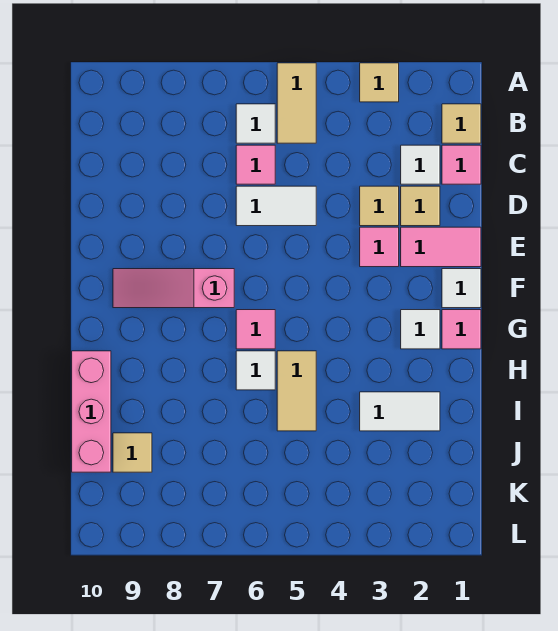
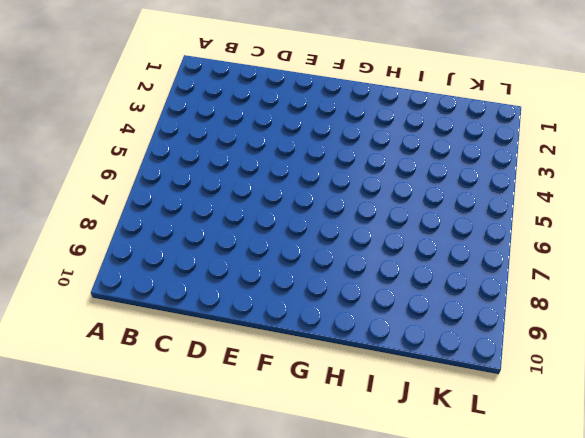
none -> tan 1x1 tile [360,63,399,102]
none -> tan 1x2 tile [277,63,316,143]
none -> tan 1x1 tile [442,104,481,143]

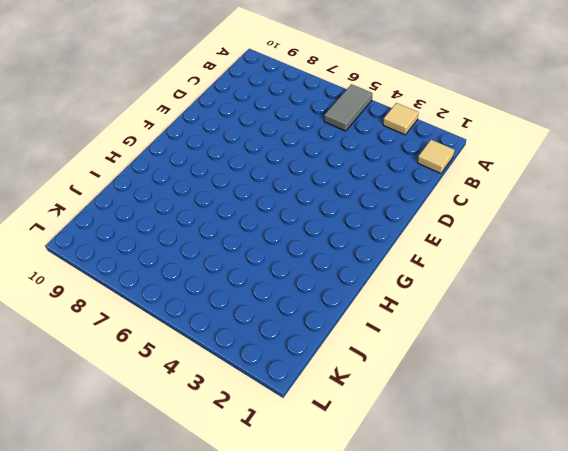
grey 1x2 tile [324,84,372,131] -> tan 1x2 tile [277,63,316,143]
none -> white 1x1 tile [236,104,275,143]
none -> pink 1x1 tile [442,145,481,184]
none -> white 1x1 tile [401,145,440,184]

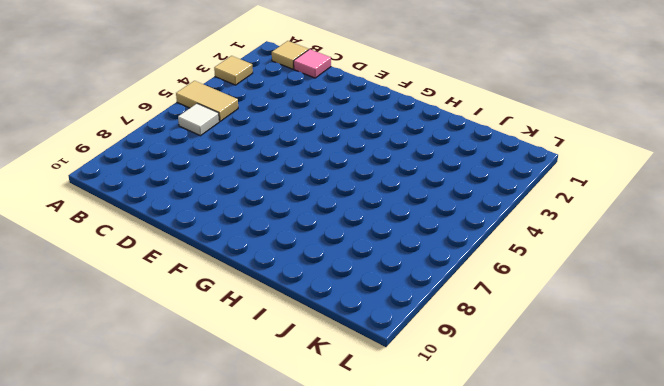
none -> white 1x1 tile [401,145,440,184]
none -> pink 1x1 tile [236,145,275,184]
none -> tan 1x1 tile [401,186,440,226]

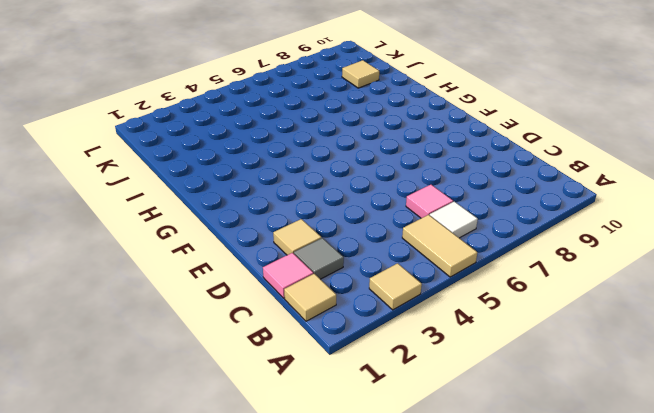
grey 1x1 tile [294,238,344,279] -> white 1x1 tile [401,145,440,184]
none -> tan 1x1 tile [360,186,399,226]
none -> white 1x2 tile [236,186,316,226]
none -> pink 1x2 tile [401,227,481,267]

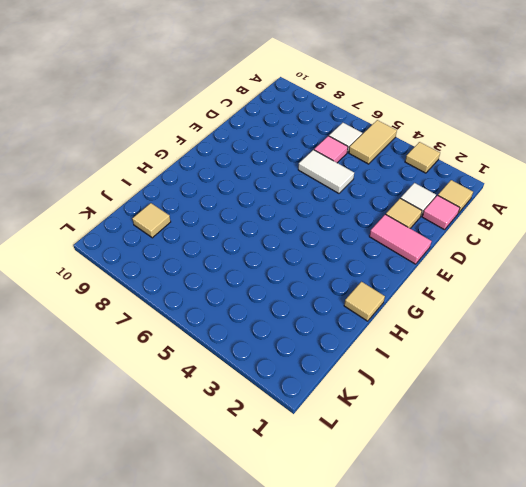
tan 1x1 tile [344,282,385,321] -> tan 1x1 tile moved to [360,186,399,226]
none -> pink 1x1 tile [360,227,399,267]
none -> white 1x1 tile [442,269,481,308]
none -> pink 1x3 slope [113,269,234,308]

